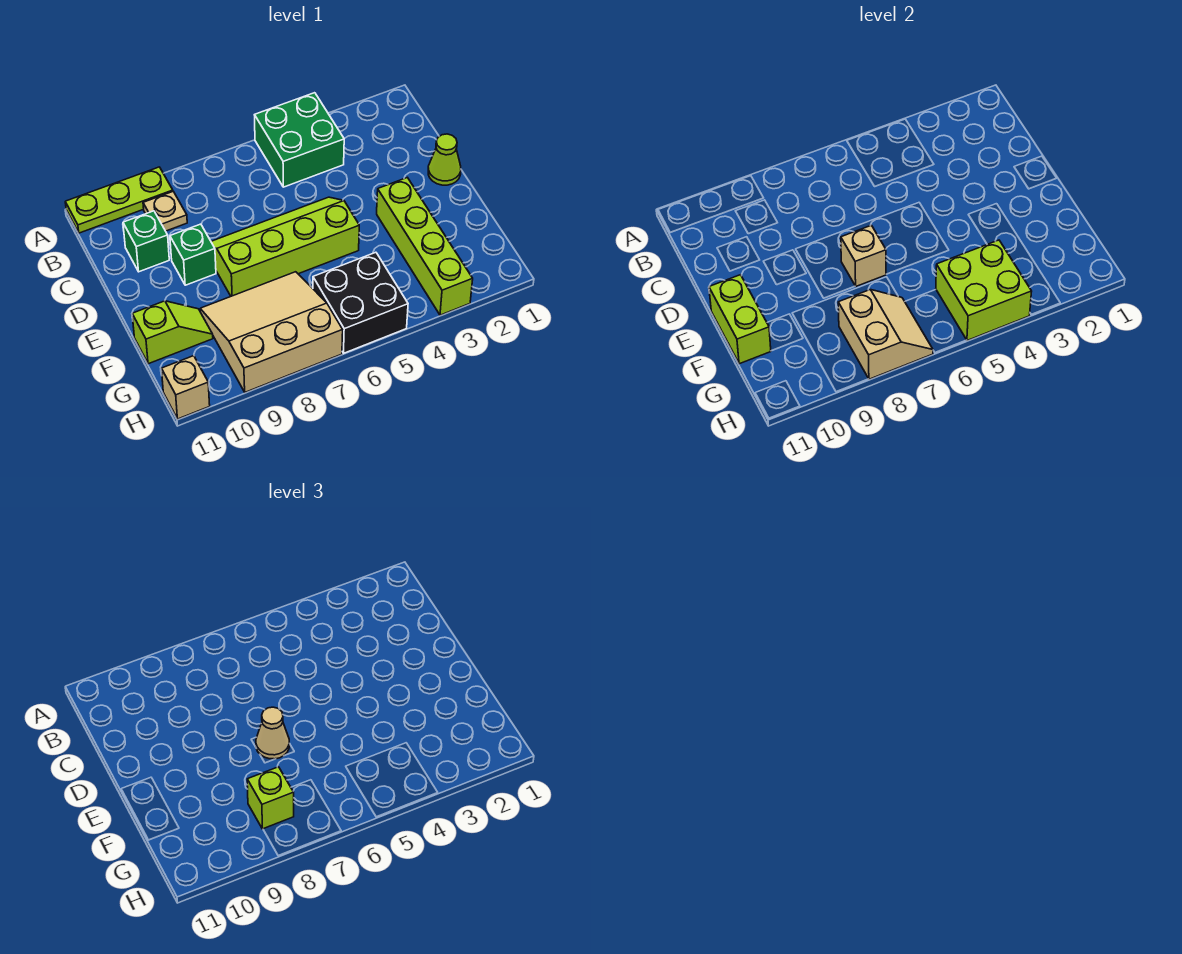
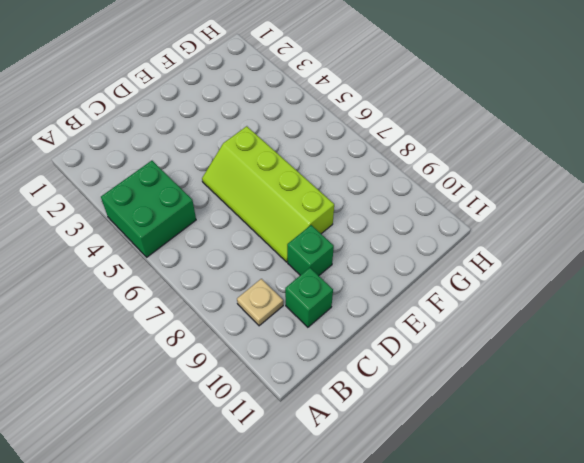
none -> lime 1x3 plate [65,167,173,233]
none -> lime 1x1 cone [428,134,461,185]
none -> lime 1x4 brick [377,178,473,315]

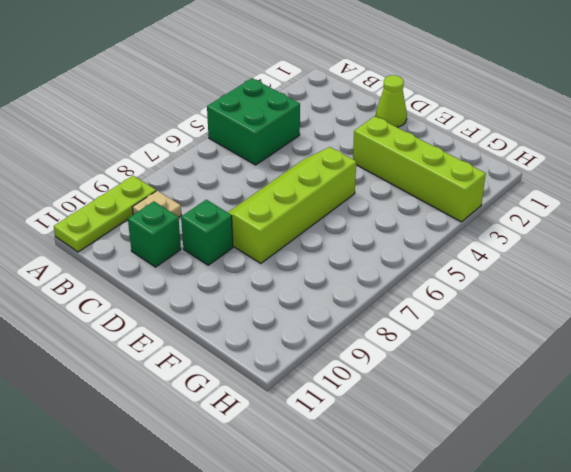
none -> tan 3x3 slope [200,272,343,392]
none -> lime 1x2 slope [132,301,213,364]
none -> black 2x2 brick [313,252,408,353]

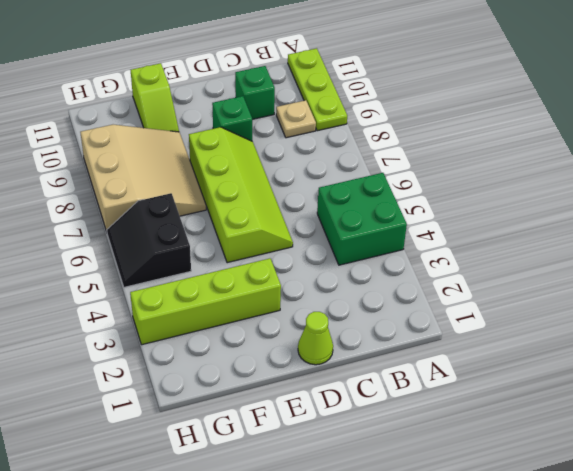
black 2x2 slope [107,193,191,287] -> black 2x2 brick [313,252,408,353]
none -> tan 1x1 brick [161,356,210,419]
none -> tan 1x1 brick [841,225,886,286]
none -> lime 1x2 brick [709,275,771,364]

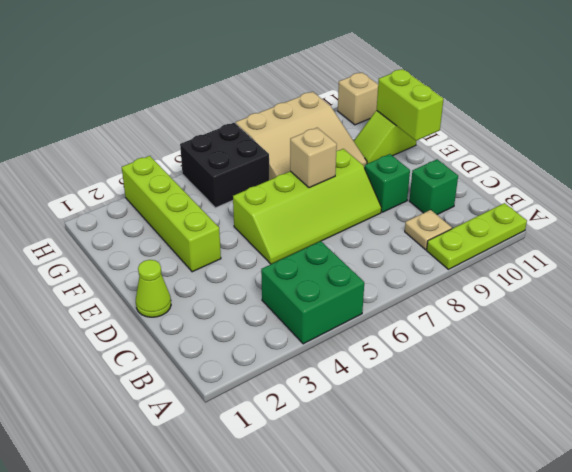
none -> lime 2x2 brick [936,240,1032,340]
none -> tan 2x2 slope [838,290,933,379]
none -> tan 1x1 cone [256,707,289,759]

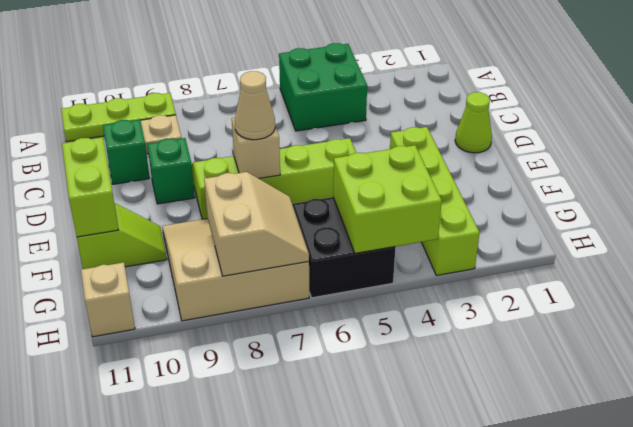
none -> lime 1x1 brick [247,767,294,829]

